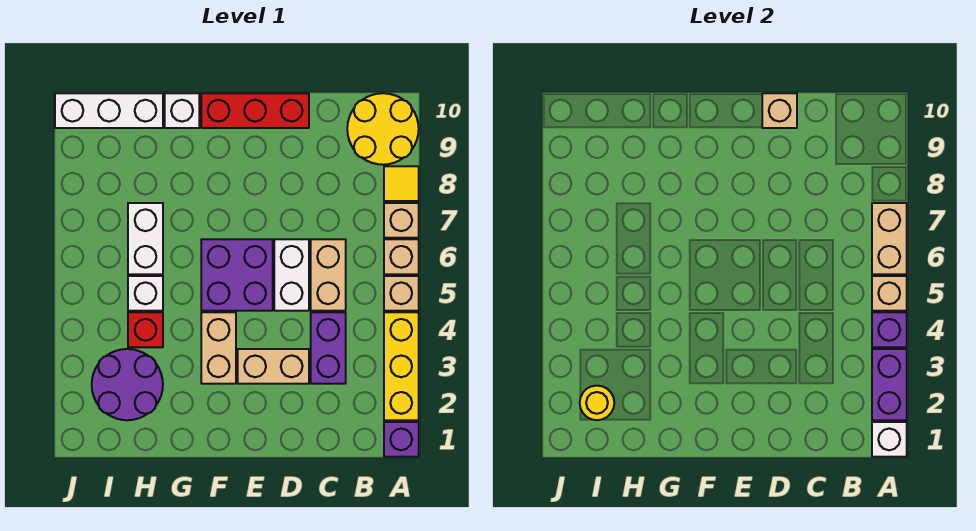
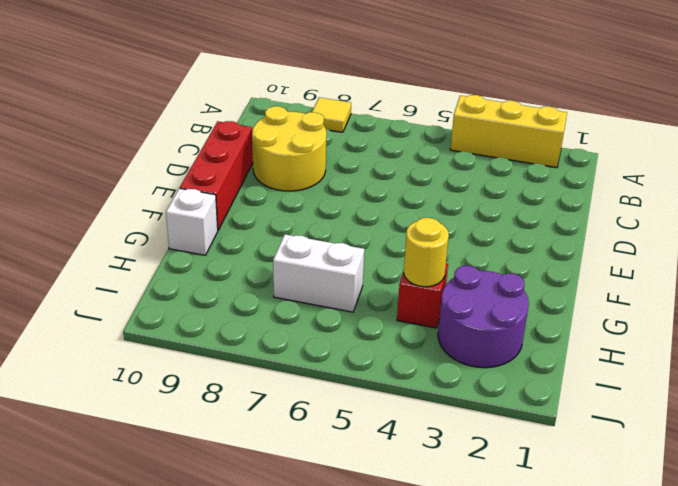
yellow 2x2 round brick [252,106,326,191] -> yellow 2x2 round brick moved to [347,93,419,165]
yellow 1x1 round brick [404,218,449,287] -> yellow 1x1 round brick moved to [580,386,614,420]
none -> purple 1x1 brick [384,422,419,457]
none -> tan 1x1 brick [384,276,419,311]
none -> tan 1x1 brick [384,239,419,274]

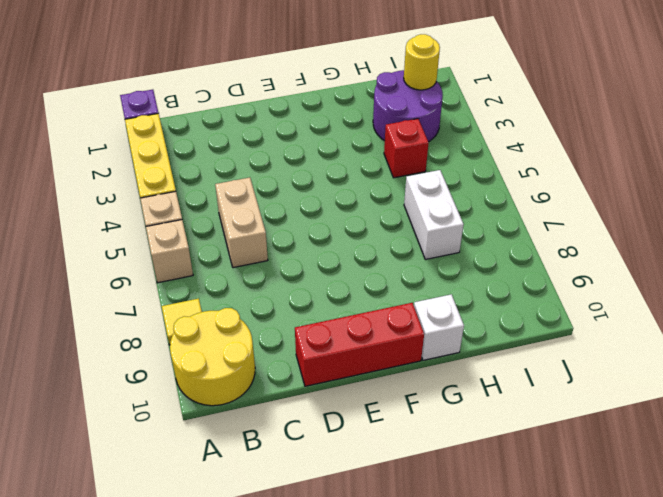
none -> tan 1x1 brick [384,203,419,238]
none -> purple 1x2 brick [311,312,346,384]
none -> tan 1x2 brick [238,349,309,384]

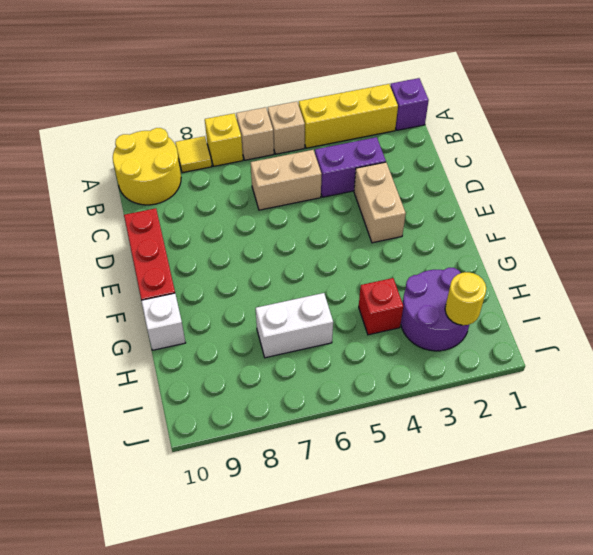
yellow 1x1 brick [205,113,243,166] -> tan 1x1 brick [384,203,419,238]
none -> white 1x2 brick [274,239,309,311]
none -> purple 2x2 brick [201,239,273,311]
none -> tan 1x2 brick [201,312,236,384]

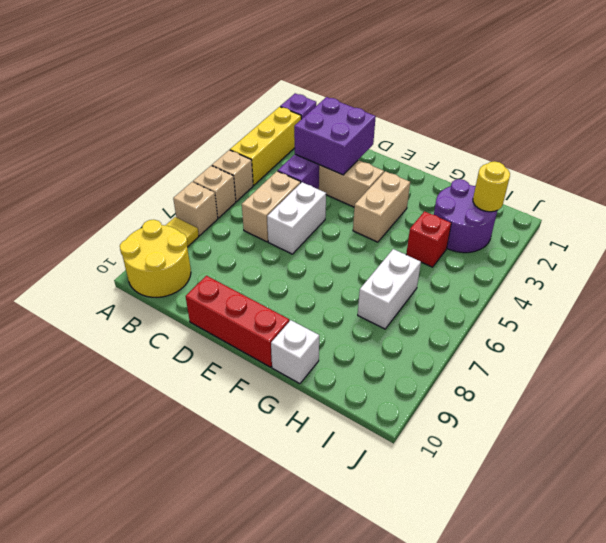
purple 2x2 brick [294,97,376,175] -> purple 2x2 brick moved to [201,239,273,311]
none -> white 1x1 brick [128,276,163,311]
none -> white 1x3 brick [55,93,163,128]
none -> white 1x1 brick [872,422,907,457]

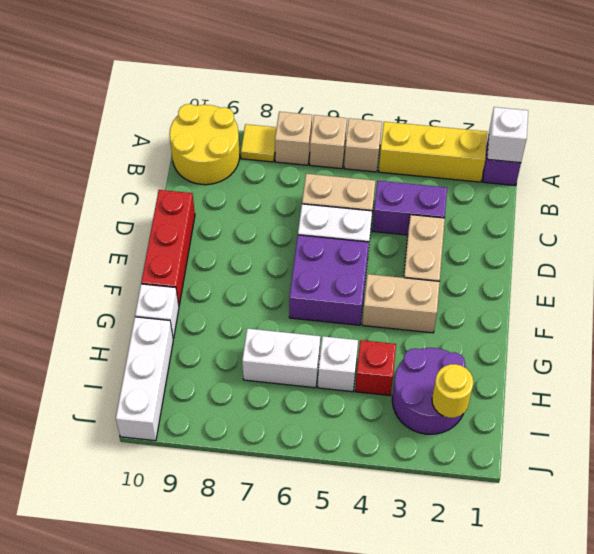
none -> purple 1x2 brick [872,349,907,420]
none -> purple 1x1 brick [872,312,907,347]
none -> tan 1x1 brick [872,276,907,311]

